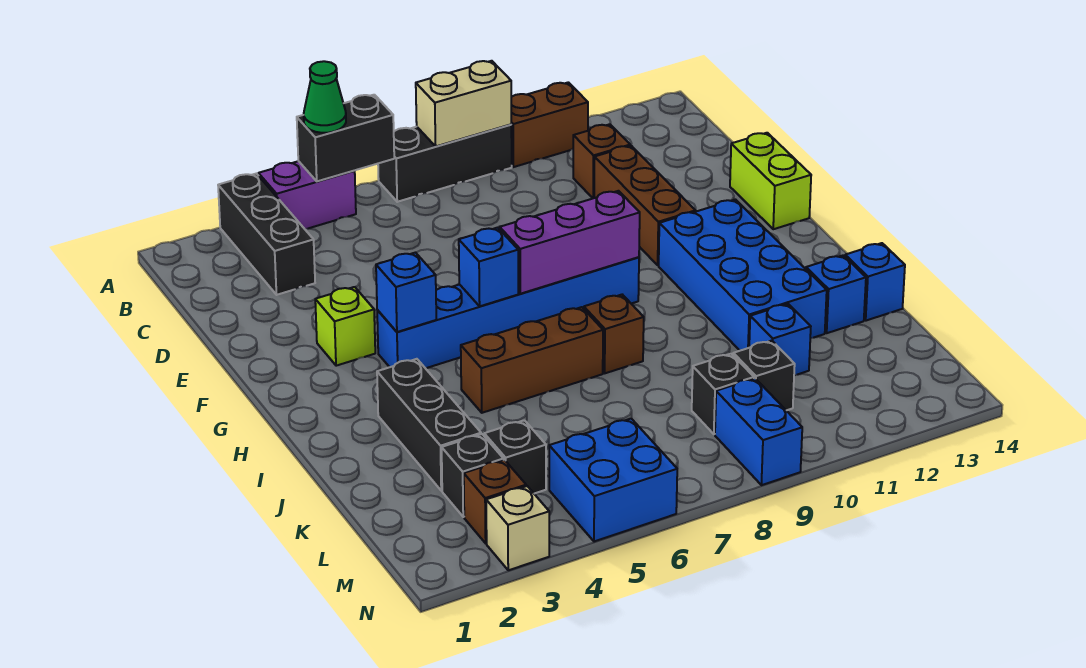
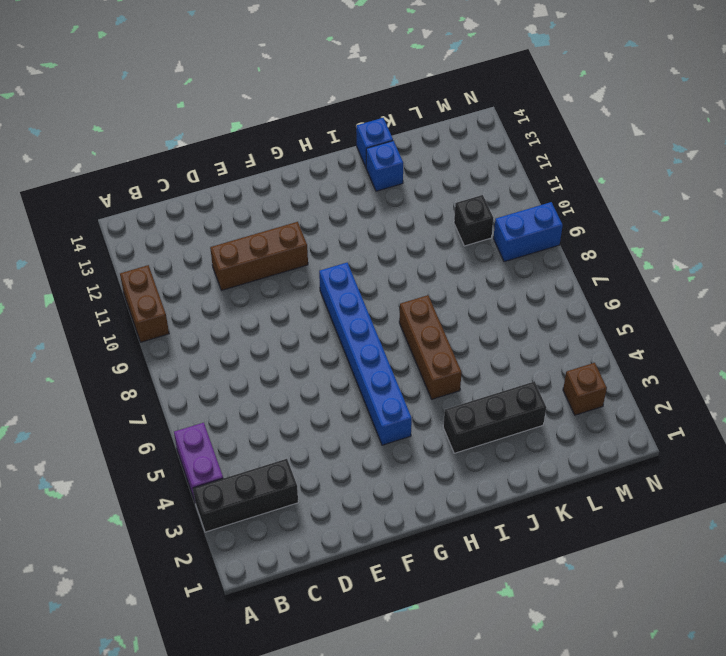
none -> black 1x3 brick [378,125,512,202]
none -> brown 1x1 brick [573,124,630,198]
none -> lime 1x2 brick [730,133,811,229]
none -> lime 1x1 brick [315,287,375,366]

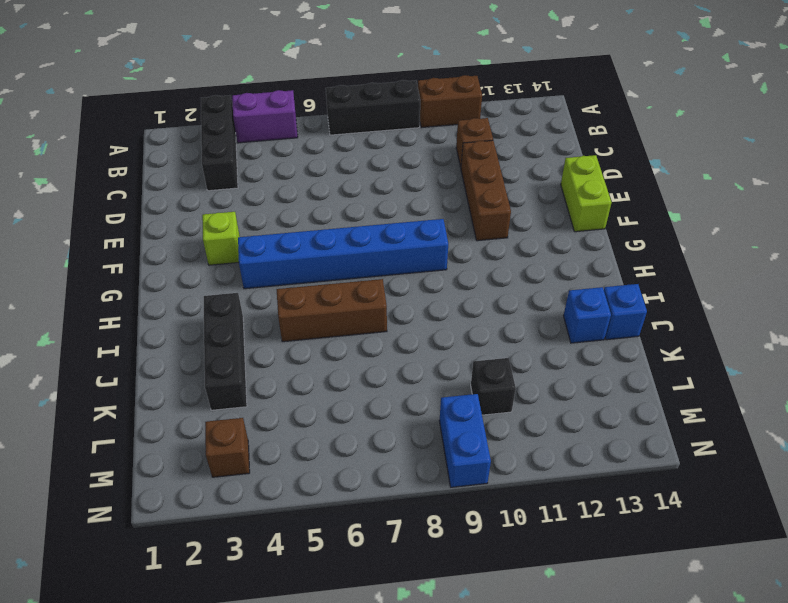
none -> blue 2x4 brick [659,200,827,351]
none -> brown 1x1 brick [584,295,644,373]
none -> blue 1x1 brick [749,304,811,375]
none -> black 1x1 brick [442,434,504,517]

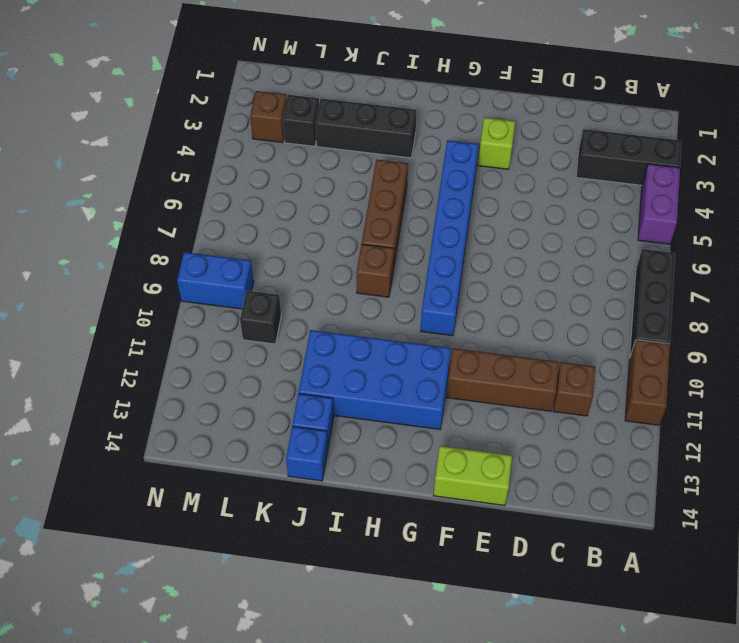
none -> blue 1x1 brick [749,304,811,375]
none -> black 1x1 brick [484,420,546,494]
none -> black 1x1 brick [692,354,754,434]
none -> blue 2x2 brick [549,419,677,542]

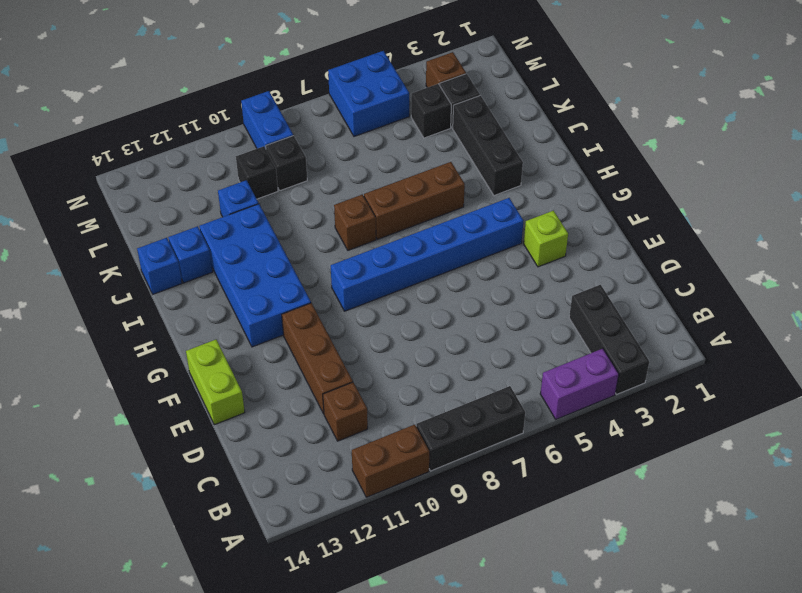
none -> tan 1x1 brick [486,486,549,570]
none -> black 1x2 brick [297,95,394,181]
none -> tan 1x2 brick [416,61,511,146]
none -> blue 1x1 brick [376,253,436,332]

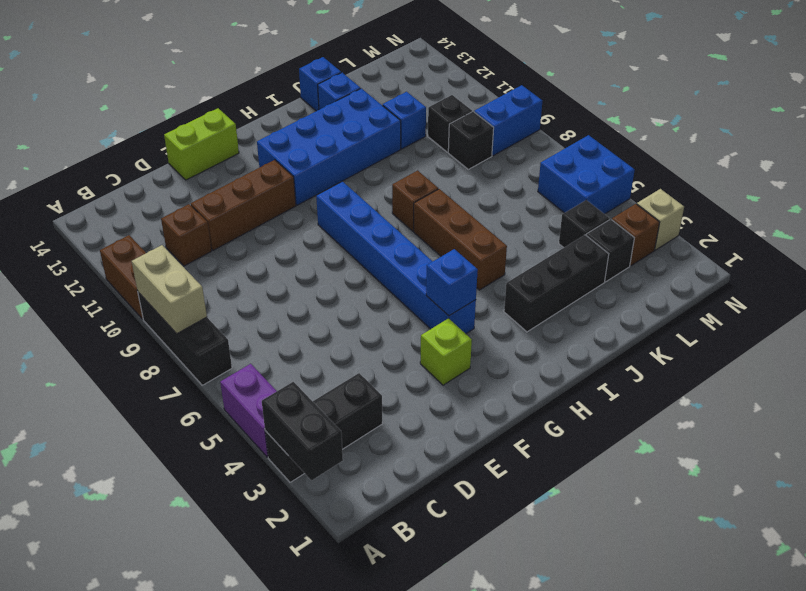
black 1x2 brick [262,382,343,481] -> black 1x2 brick moved to [297,95,394,181]
none -> blue 1x1 brick [459,228,518,306]
none -> purple 1x3 brick [500,191,640,294]
none -> green 1x1 cone [304,61,346,133]

